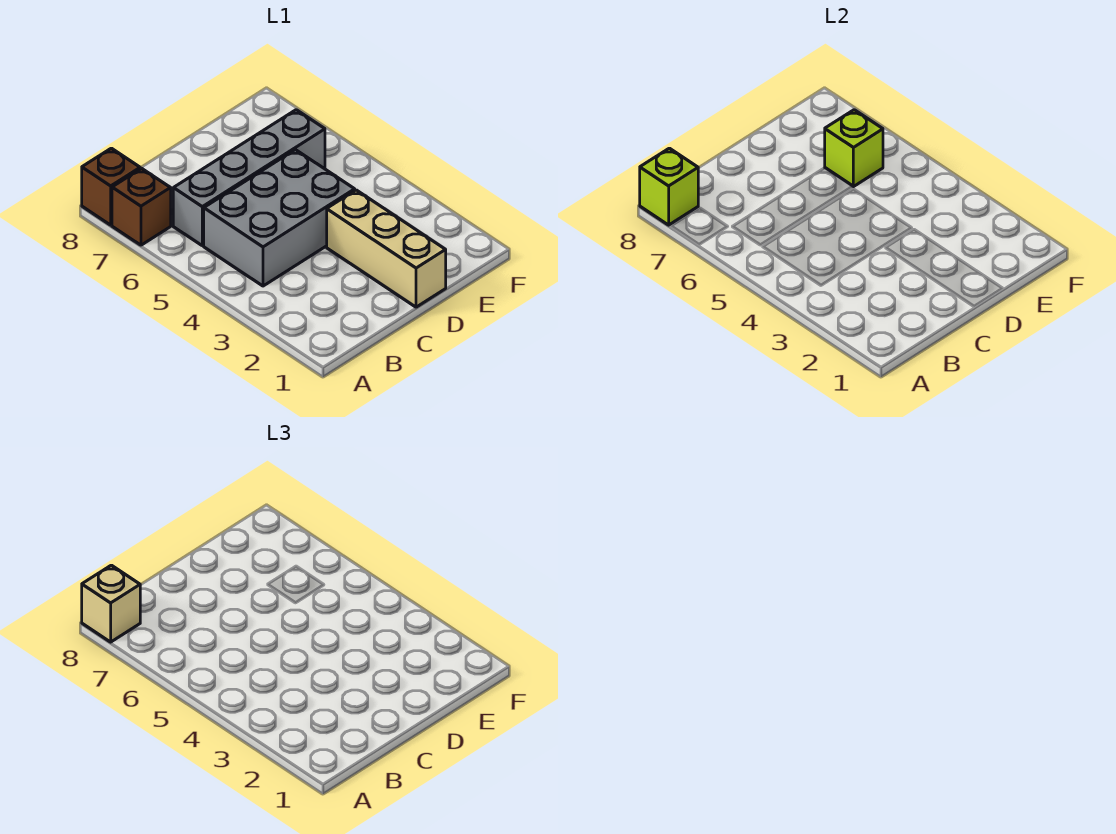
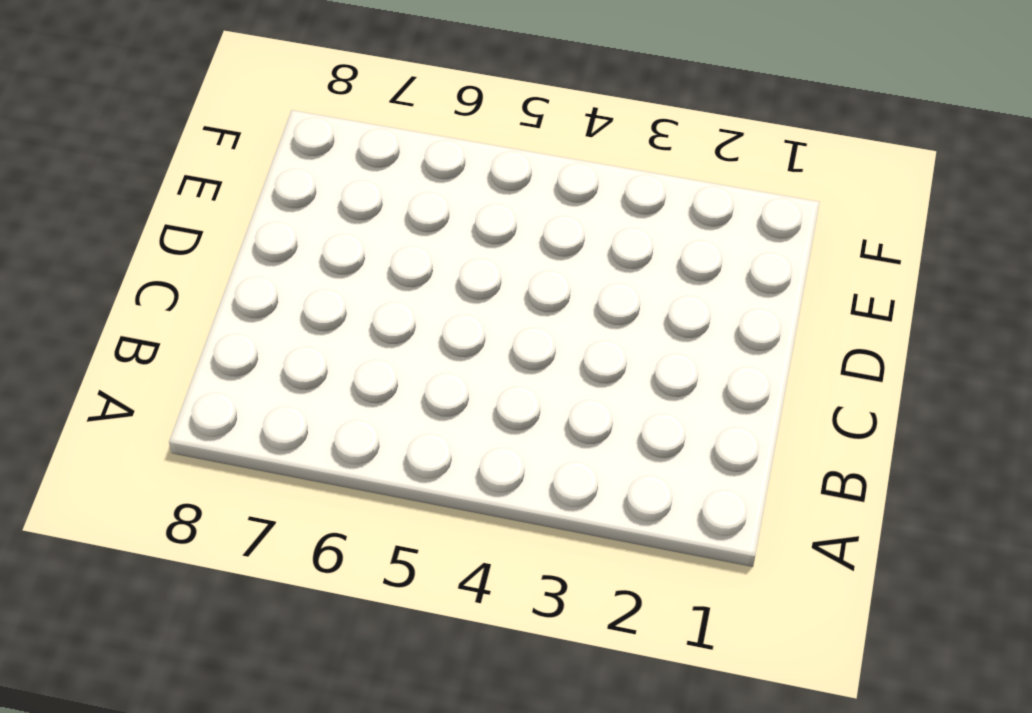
none -> brown 1x1 brick [112,168,171,245]
none -> brown 1x1 brick [82,148,140,225]

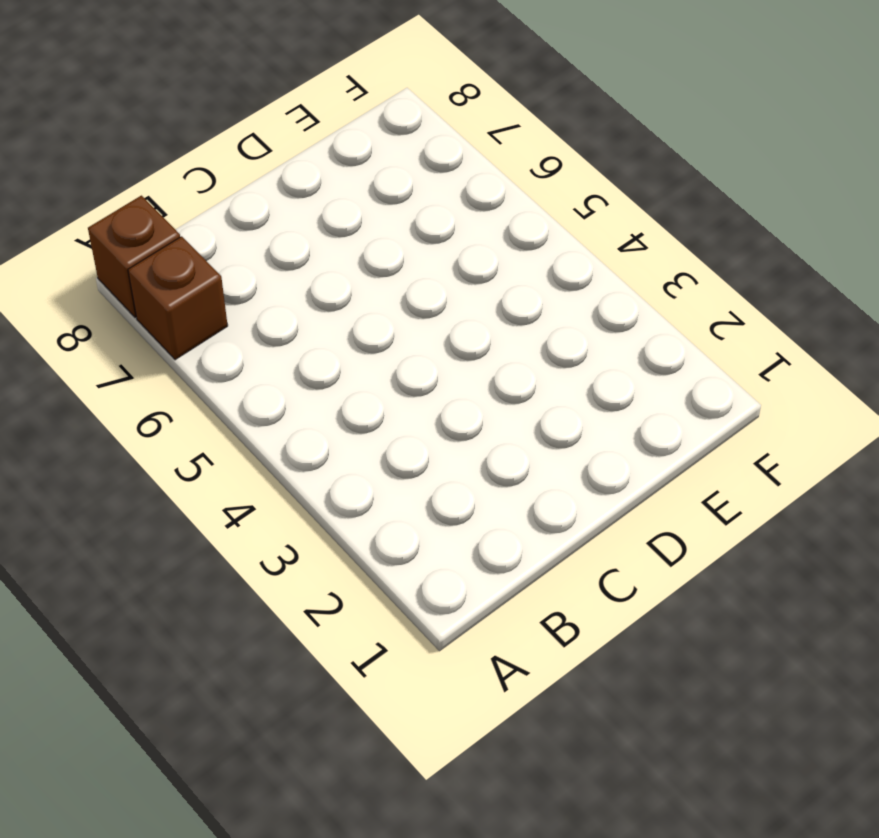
none -> grey 2x3 brick [204,150,355,286]
none -> grey 1x4 brick [173,110,325,246]

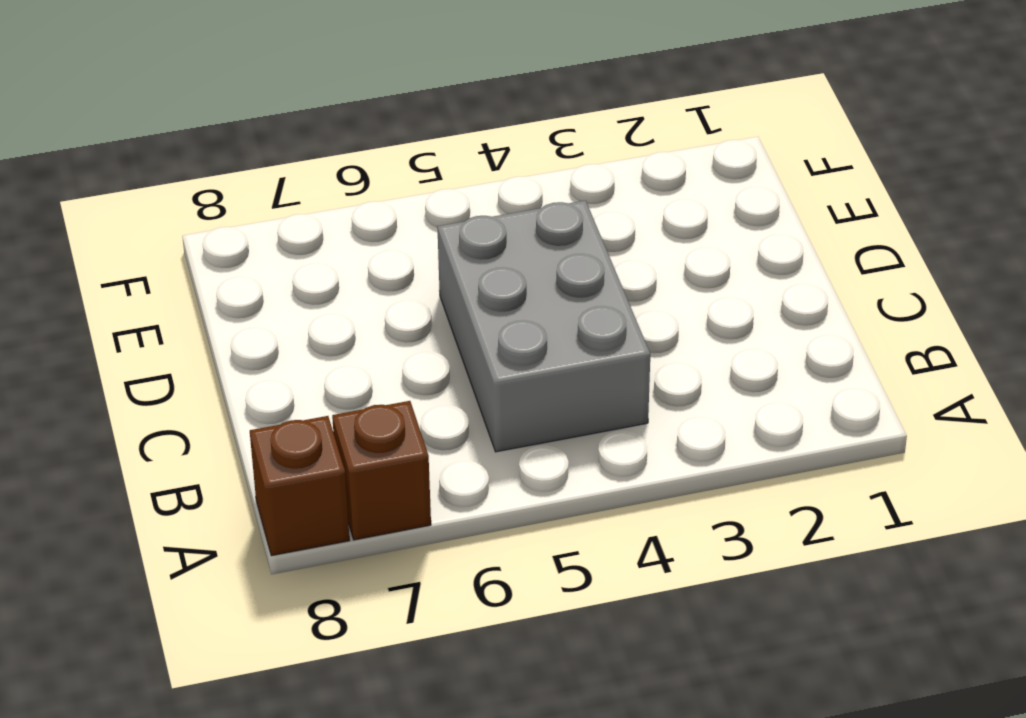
none -> grey 1x4 brick [173,110,325,246]
none -> tan 1x3 brick [327,190,446,307]

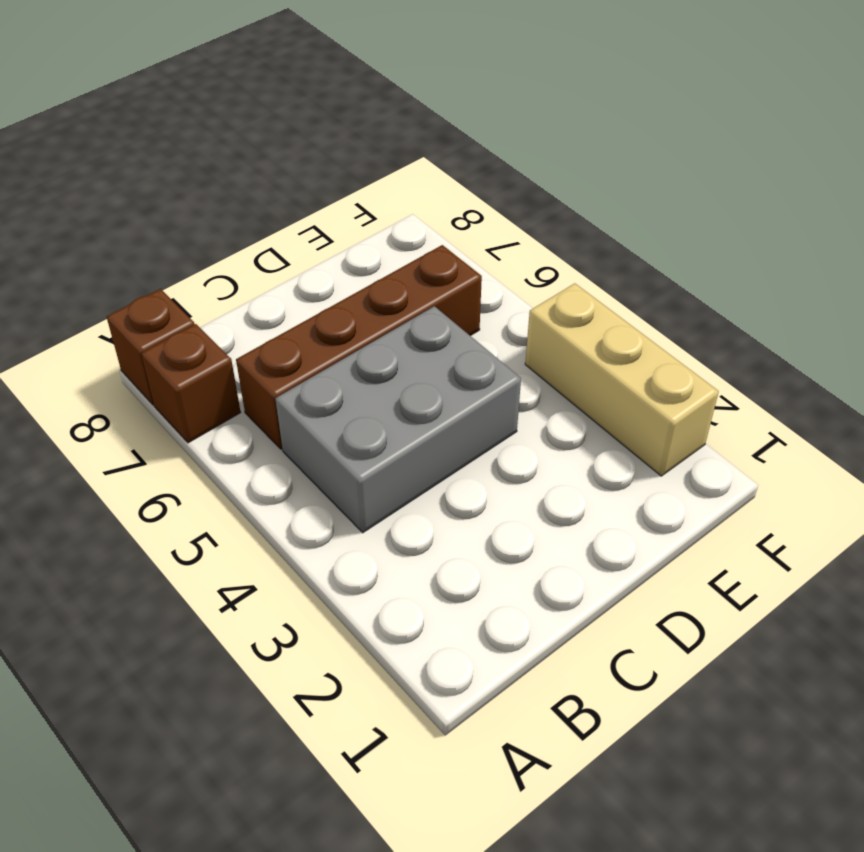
brown 1x4 brick [236,245,482,449] -> grey 1x4 brick [173,110,325,246]
tan 1x3 brick [525,283,719,476] -> tan 1x3 brick moved to [327,190,446,307]
none -> lime 1x1 brick [640,148,698,225]
none -> lime 1x1 brick [825,110,883,187]

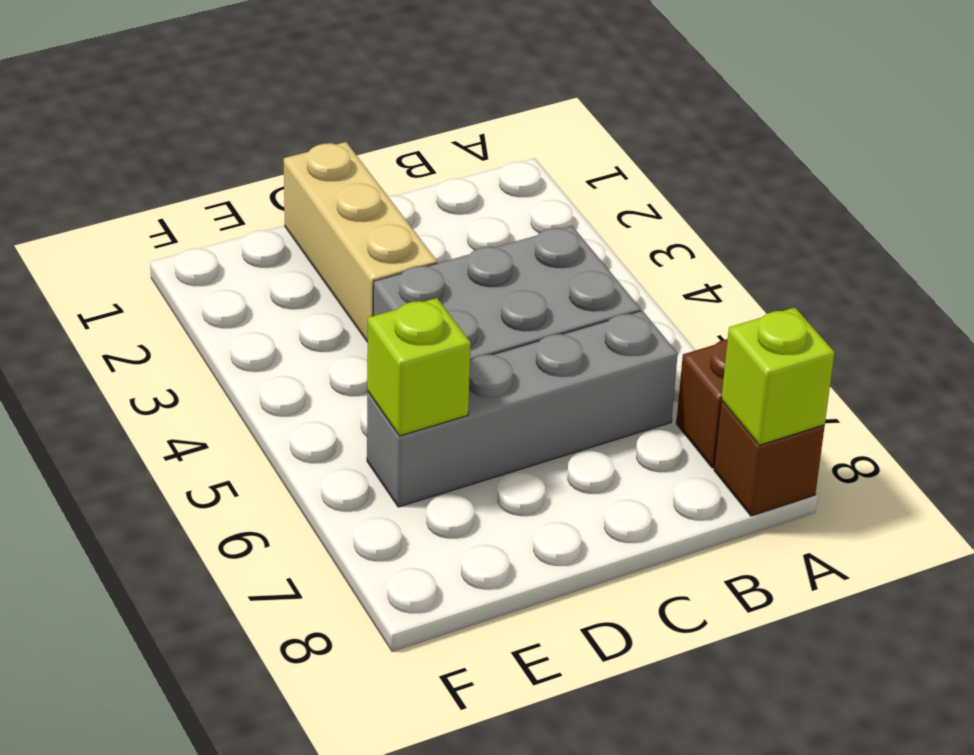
none -> tan 1x1 brick [82,565,140,642]

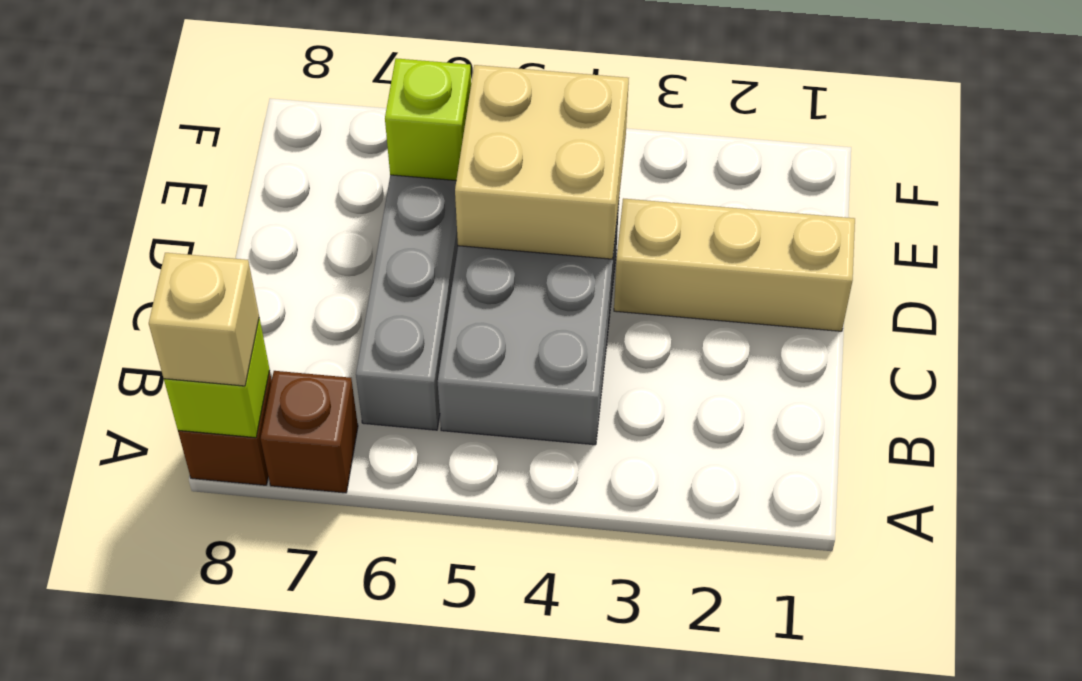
tan 2x2 brick [455,65,629,259] -> none

